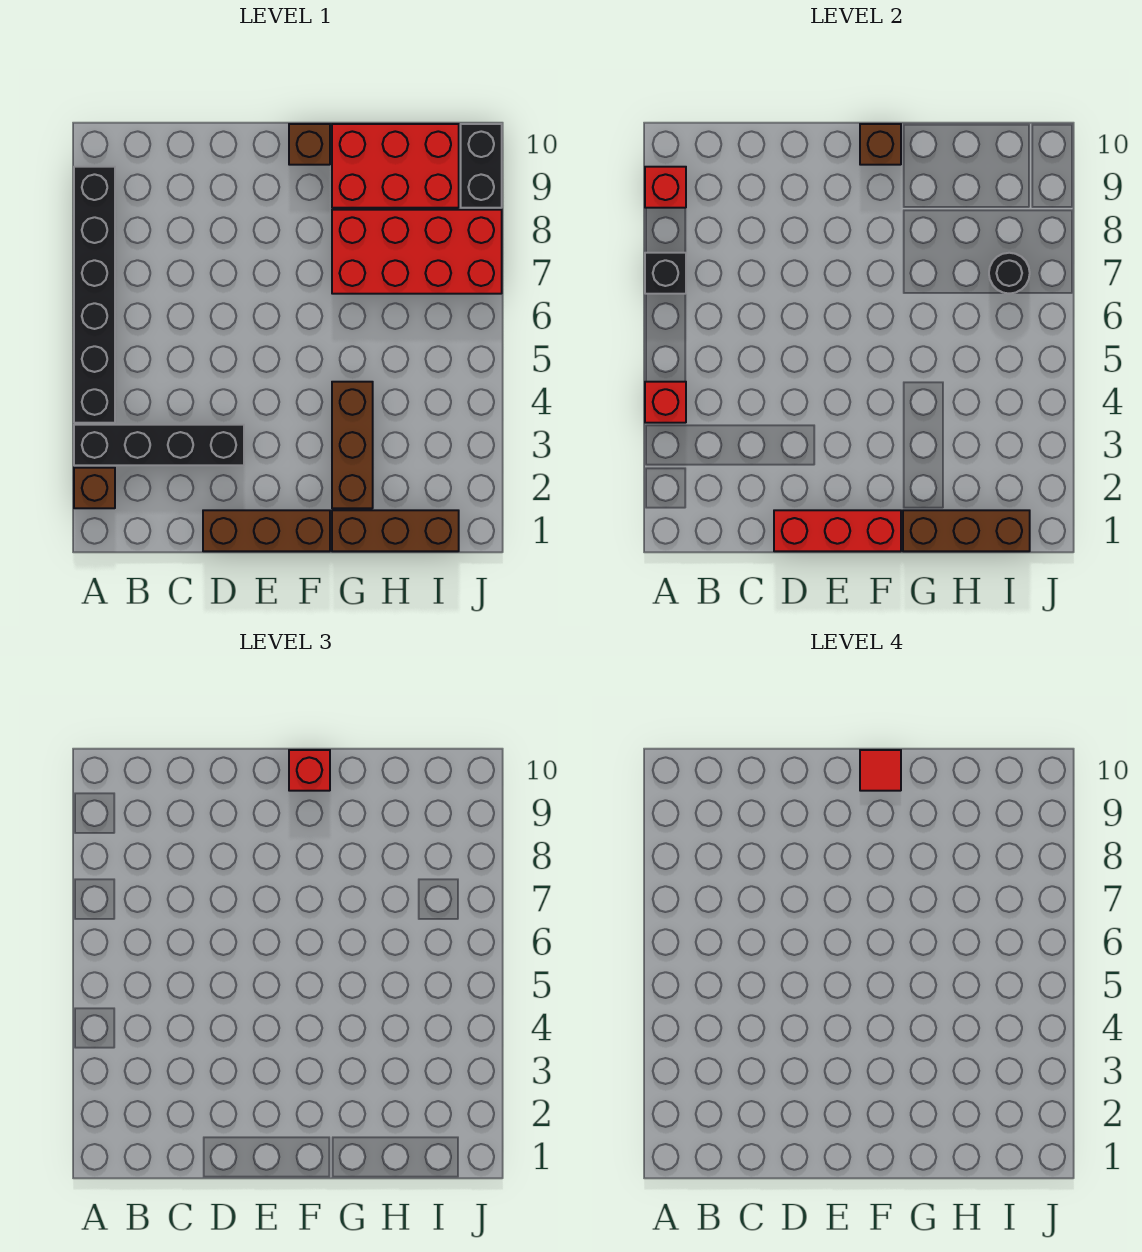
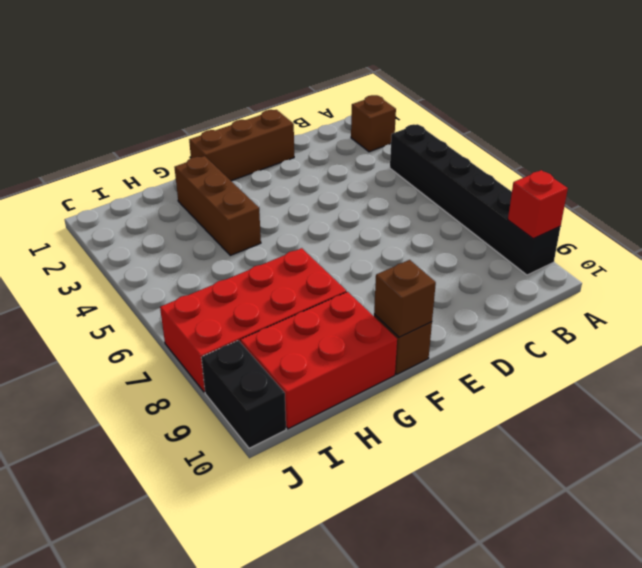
none -> black 1x4 brick [74,425,244,465]
none -> brown 1x3 brick [332,510,459,551]
none -> red 1x1 brick [645,382,686,423]

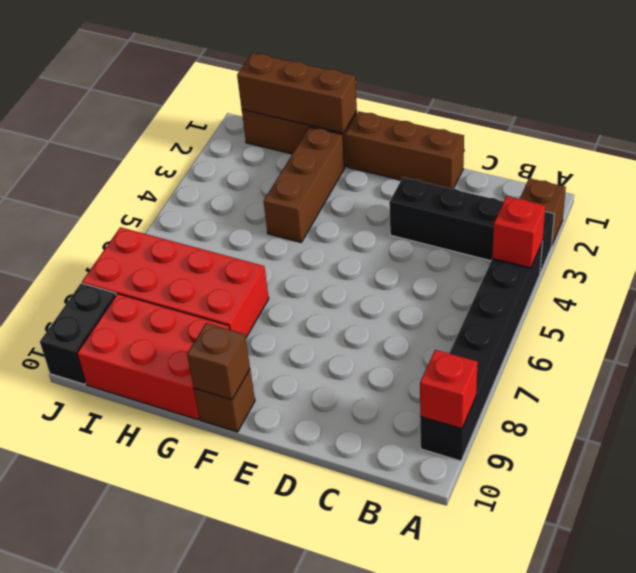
none -> black 1x1 brick [645,253,686,294]
none -> red 1x3 brick [774,510,901,551]
none -> black 1x1 round brick [989,253,1030,294]

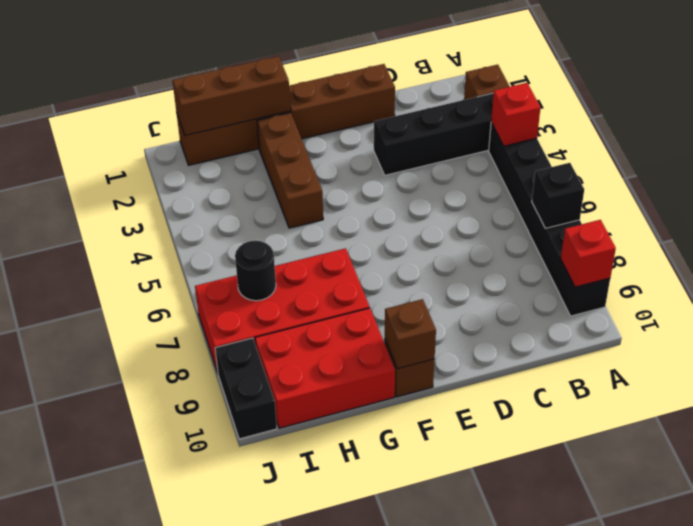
none -> red 1x3 brick [774,510,901,551]
none -> red 1x1 brick [289,750,330,791]
none -> red 1x1 tile [860,750,901,791]

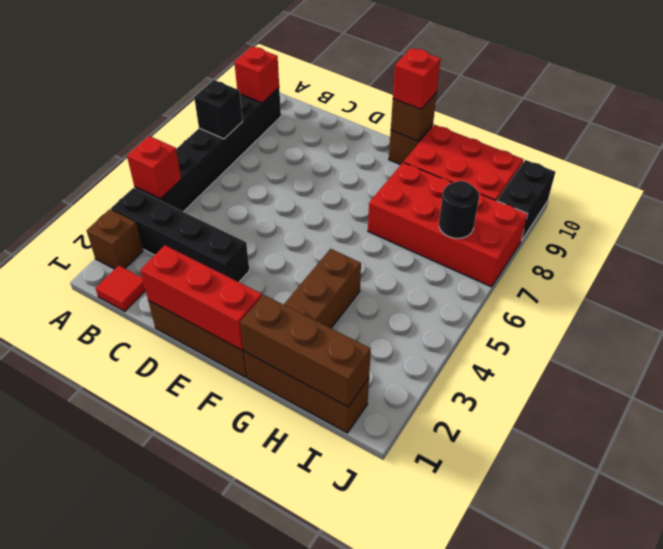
red 1x1 tile [95,266,146,311] -> red 1x1 tile moved to [860,750,901,791]

